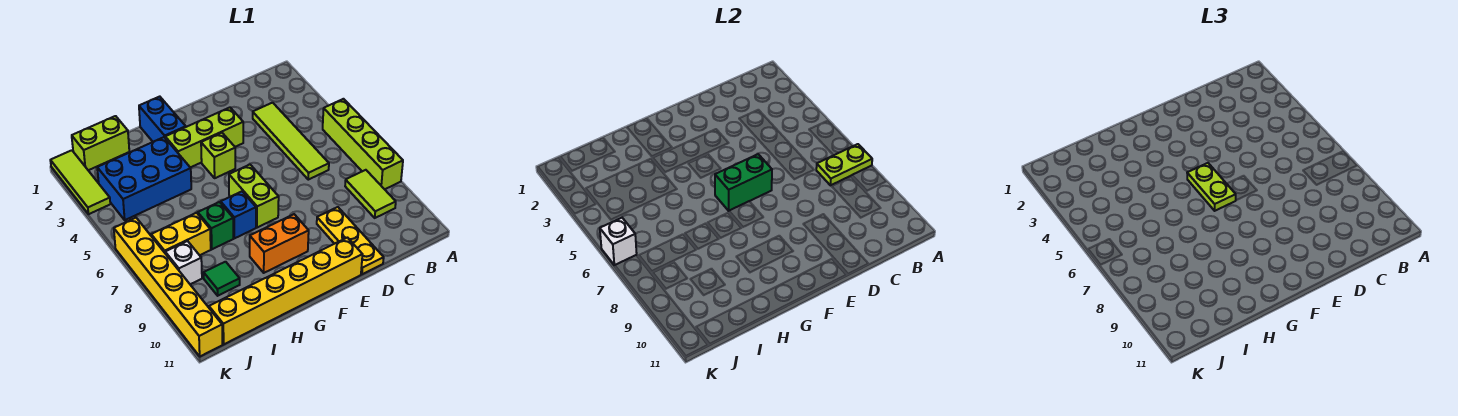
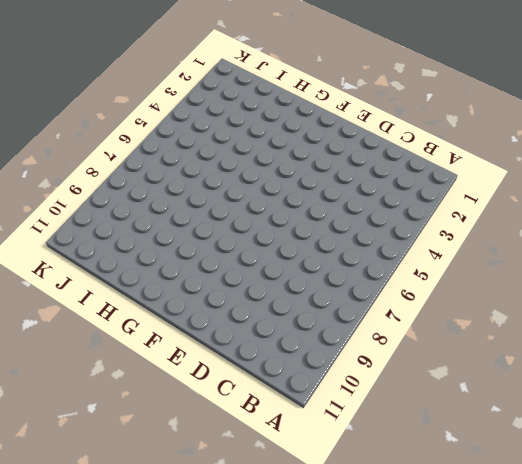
none -> lime 1x4 brick [323,99,403,189]
none -> lime 1x2 tile [345,170,396,218]
none -> lime 1x4 tile [253,103,329,180]

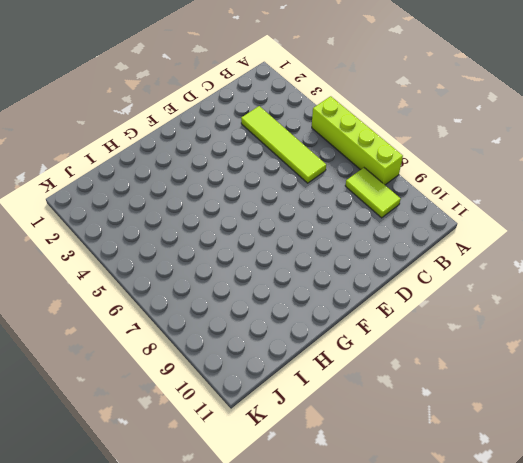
none -> yellow 1x3 plate [317,207,384,274]
none -> lime 1x3 brick [165,108,243,168]
none -> yellow 1x6 brick [209,238,363,344]

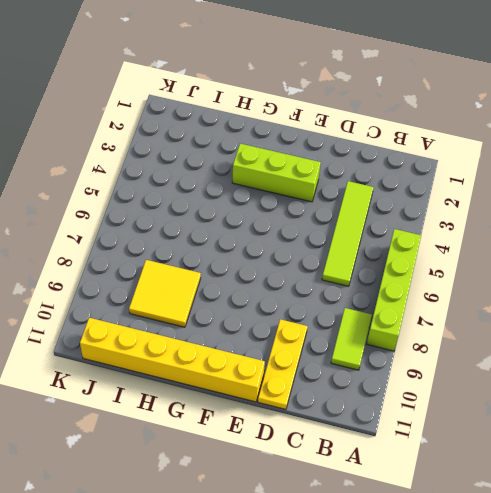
yellow 2x2 tile [129,260,201,327] -> green 1x1 tile [204,262,240,296]
none -> lime 1x1 brick [201,133,235,178]
none -> lime 1x2 brick [229,165,279,228]
none -> orange 1x2 brick [250,214,309,273]

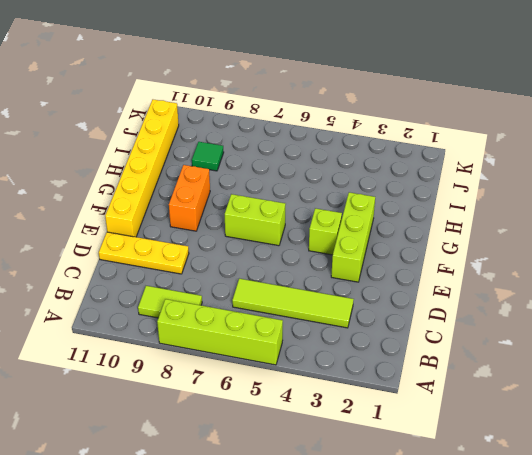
none -> blue 1x2 brick [139,97,186,142]
none -> blue 1x1 brick [221,192,256,238]
none -> blue 2x3 brick [97,137,191,220]

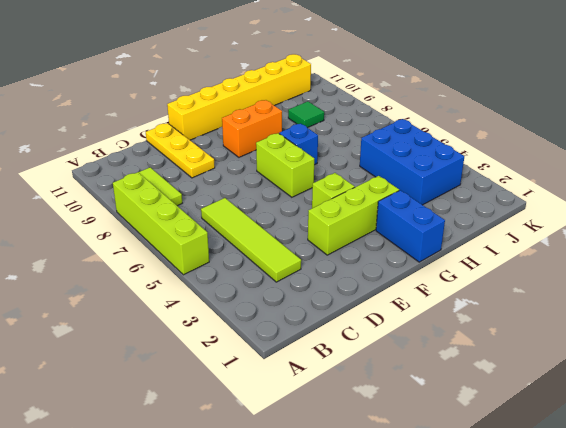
blue 2x3 brick [360,119,464,205] -> blue 2x3 brick turned to [97,137,191,220]
none -> green 1x1 brick [198,202,233,249]
none -> lime 1x2 brick [72,116,129,170]
none -> yellow 1x2 brick [151,213,211,255]

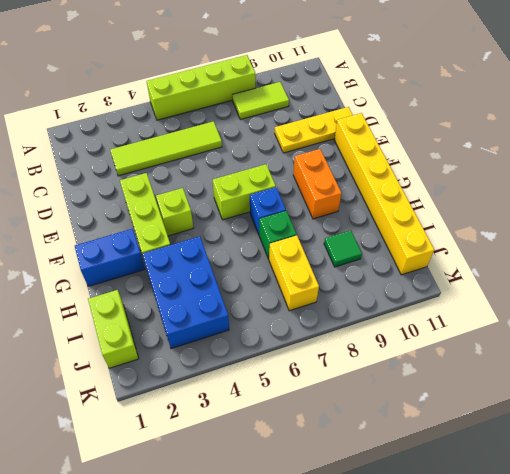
none -> white 1x1 brick [165,241,202,284]
none -> lime 1x3 tile [50,150,110,214]
none -> yellow 1x6 brick [114,218,222,356]

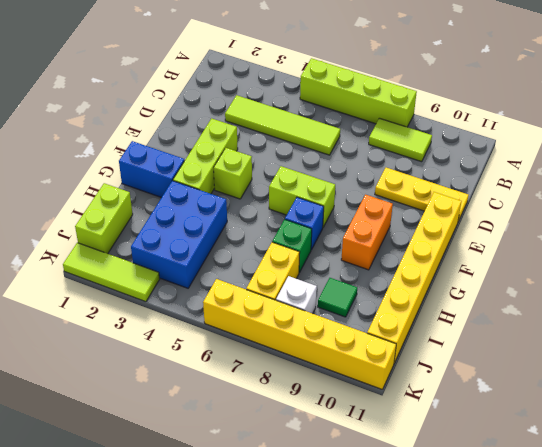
none -> lime 1x2 plate [816,144,872,185]
none -> green 1x2 brick [715,154,772,211]
none -> white 1x1 brick [600,218,637,265]

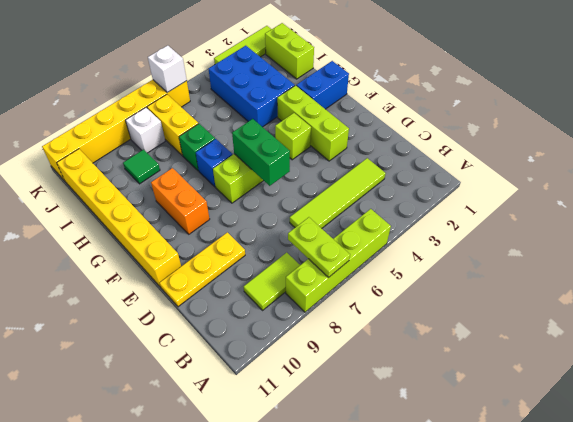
none -> lime 1x2 plate [1187,163,1236,211]

